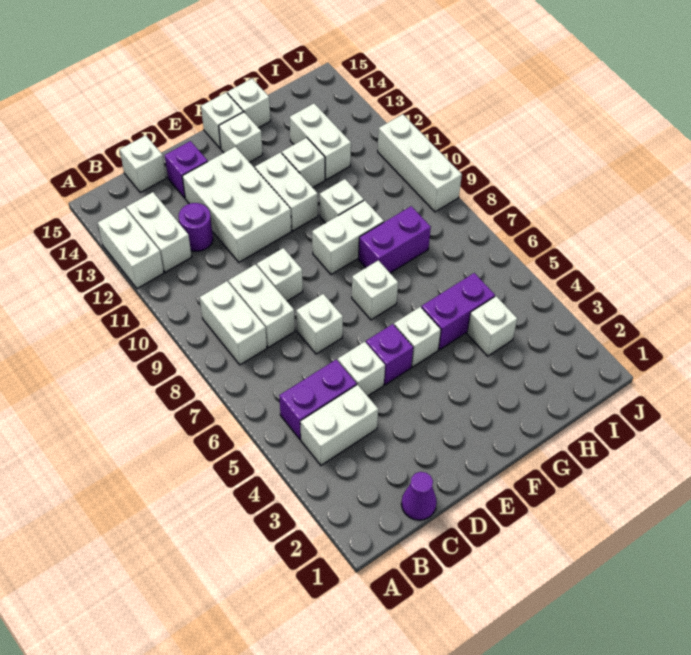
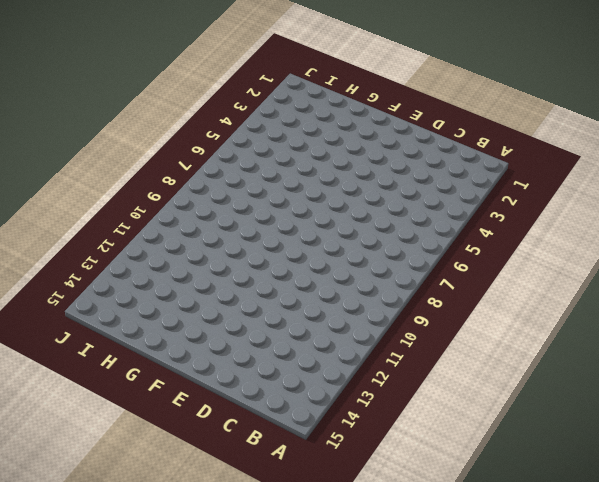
none -> white 1x2 brick [98,208,164,288]
none -> white 1x2 brick [300,385,378,465]
none -> purple 1x2 brick [279,360,357,439]

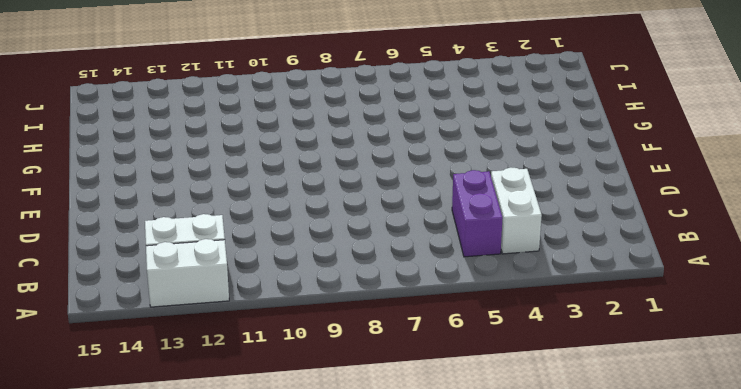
none -> white 1x2 brick [200,281,267,365]
none -> purple 1x1 cone [401,472,437,520]
none -> white 1x2 brick [229,264,295,347]

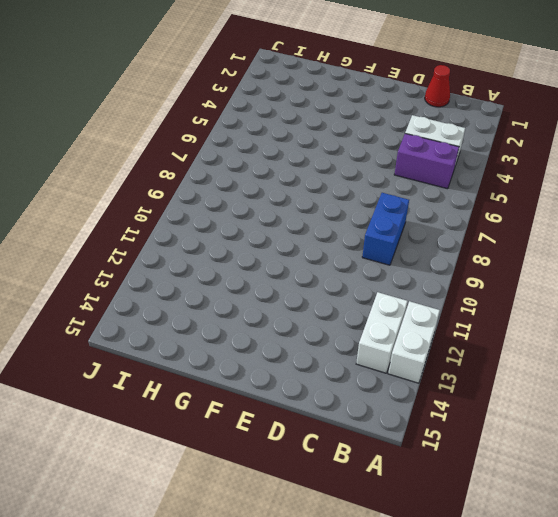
red 1x1 cone [425,65,450,107] -> purple 1x1 cone [401,472,437,520]
blue 1x2 brick [362,193,409,265] -> white 1x2 brick [229,264,295,347]
none -> white 1x2 brick [200,281,267,365]
none -> purple 1x1 round brick [179,203,213,251]
none -> white 1x1 brick [120,135,166,192]

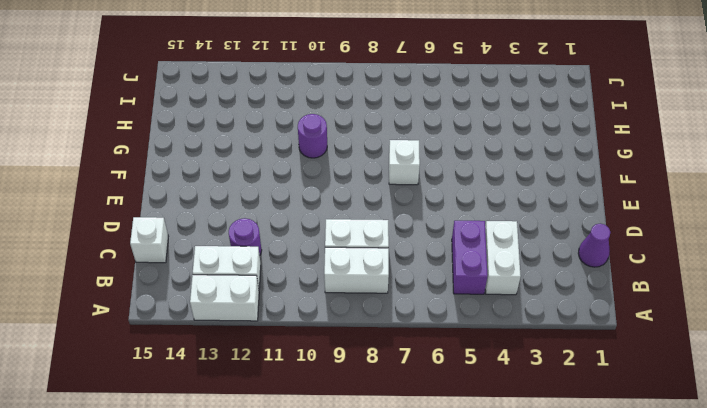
purple 1x1 round brick [298,114,327,158] -> white 1x1 brick [320,179,364,223]
none -> white 1x1 brick [338,342,385,396]
none -> white 1x1 brick [296,294,343,354]
none -> white 1x1 brick [257,248,303,301]

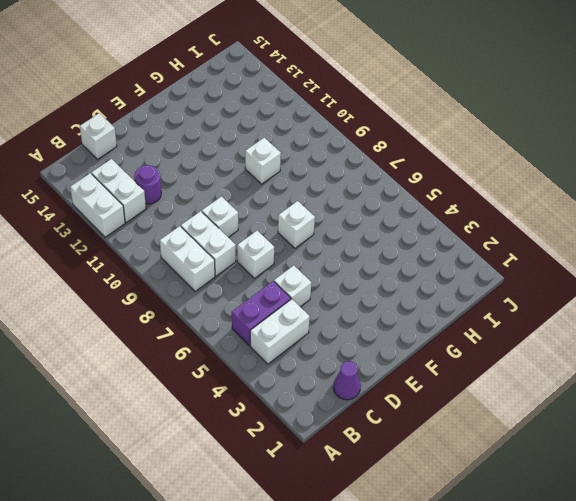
none -> white 2x3 brick [182,147,291,262]
none -> purple 1x1 brick [165,141,208,198]
none -> purple 1x1 brick [366,324,413,385]

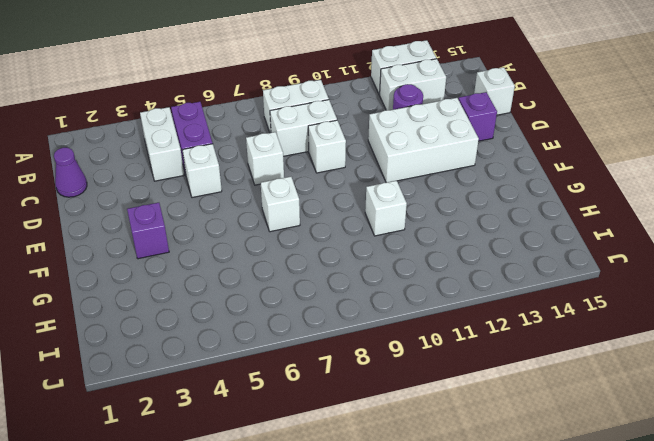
purple 1x1 brick [127,203,169,259] -> purple 1x1 brick moved to [366,324,413,385]
none -> white 1x1 brick [394,307,441,367]
none -> white 1x2 brick [312,200,384,274]
none -> white 1x2 brick [255,152,318,231]

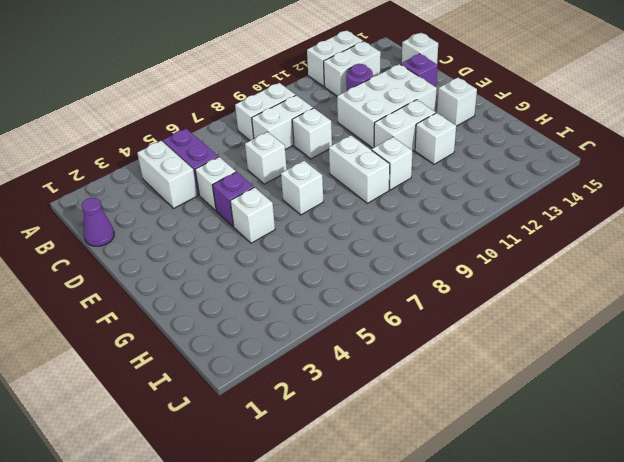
none -> white 1x1 brick [201,93,243,149]
none -> purple 1x2 brick [422,273,495,350]
none -> purple 1x2 brick [359,206,431,273]

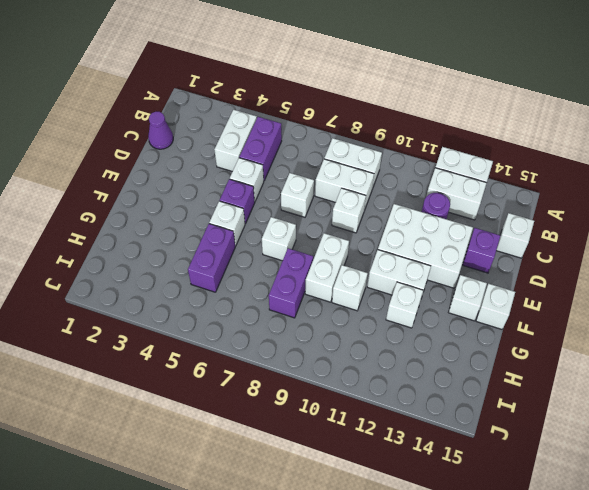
none -> white 1x1 brick [228,79,270,128]
none -> white 1x1 brick [467,296,517,356]
none -> white 1x2 brick [290,103,351,180]

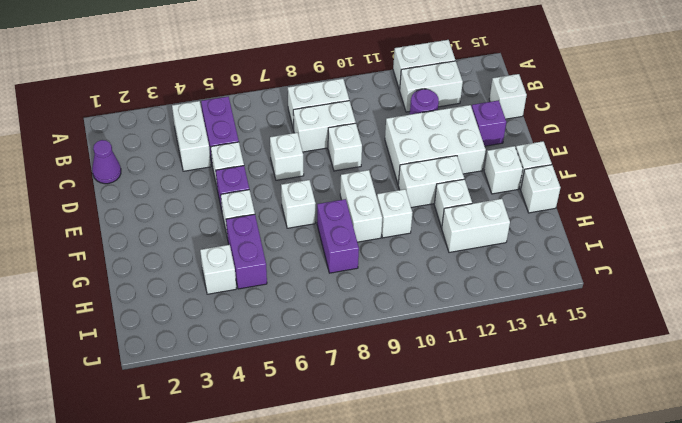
none -> white 1x3 brick [378,114,462,212]

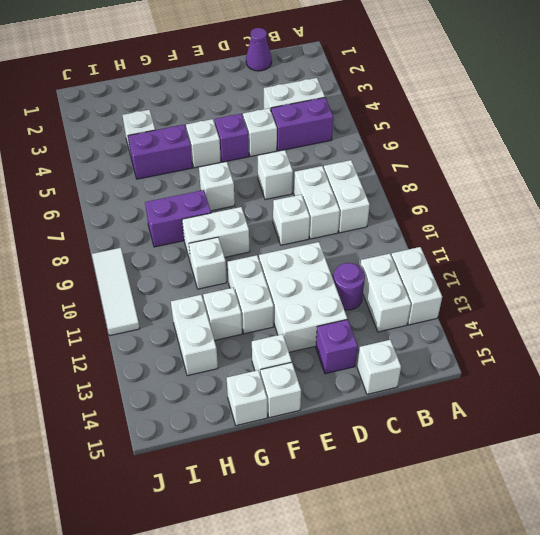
white 1x3 tile [92,248,140,336] -> white 1x3 brick [378,114,462,212]

